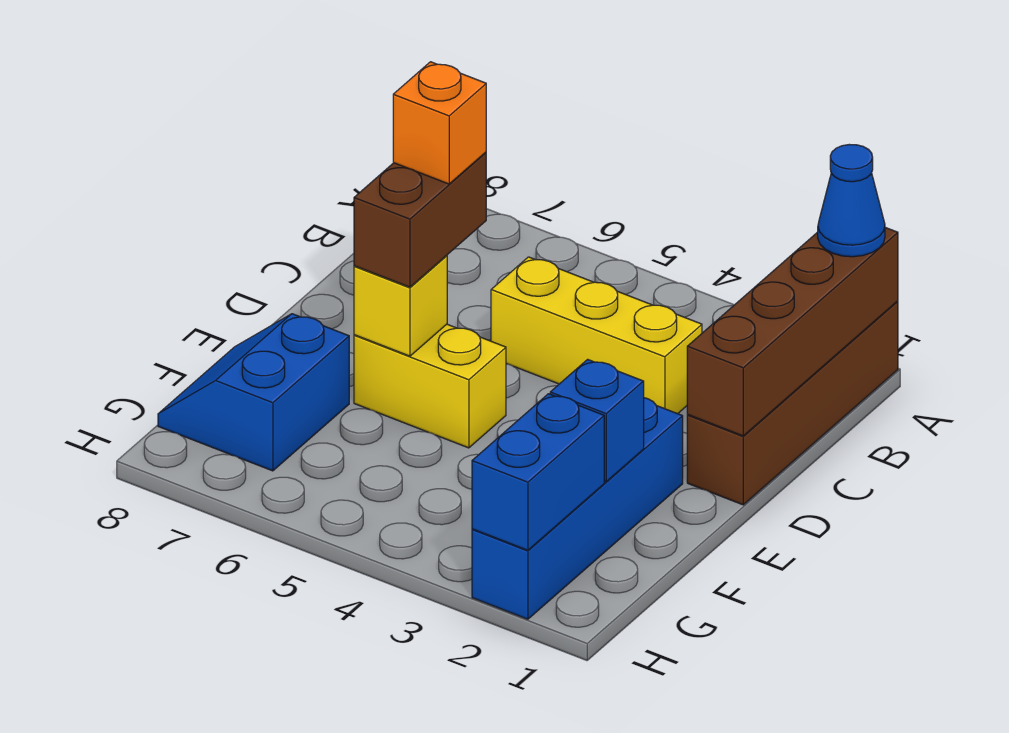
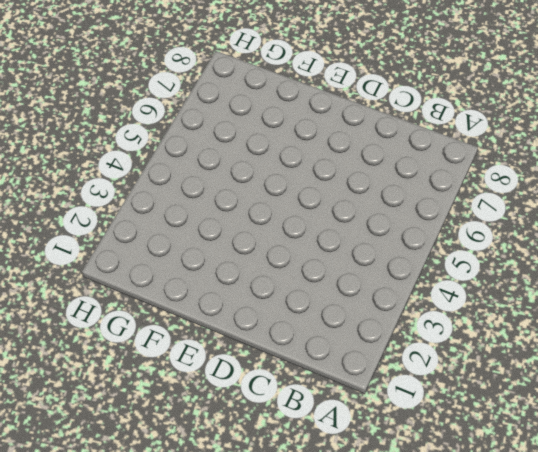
none -> brown 1x4 brick [687,301,898,505]
none -> yellow 1x3 brick [491,257,702,414]
none -> blue 1x4 brick [472,398,683,619]

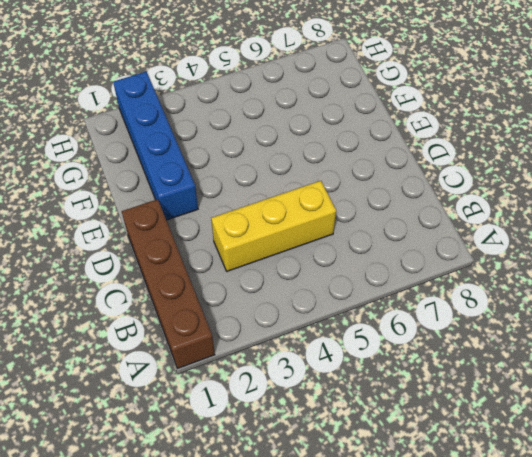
none -> yellow 1x2 brick [354,324,506,448]
none -> blue 2x2 slope [158,314,349,471]
none -> brown 1x4 brick [687,227,898,436]

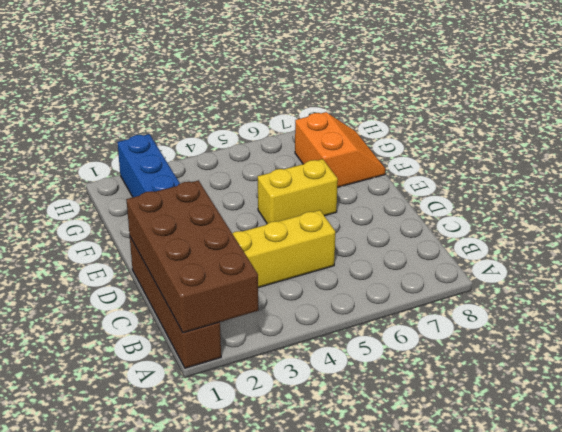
brown 2x4 brick [126,180,258,333] -> brown 1x4 brick [687,227,898,436]
orange 2x2 slope [295,112,386,187] -> blue 2x2 slope [158,314,349,471]
none -> yellow 1x1 brick [354,256,447,356]
none -> blue 1x1 brick [550,359,644,482]
none -> blue 1x2 brick [472,394,604,550]

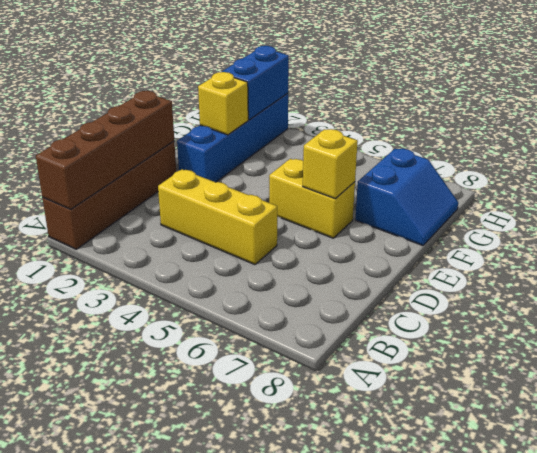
yellow 1x1 brick [198,72,248,135] -> blue 1x1 brick [550,359,644,482]
none -> blue 1x1 cone [818,144,885,257]
none -> brown 1x2 brick [354,152,486,287]
none -> orange 1x1 brick [393,62,486,184]

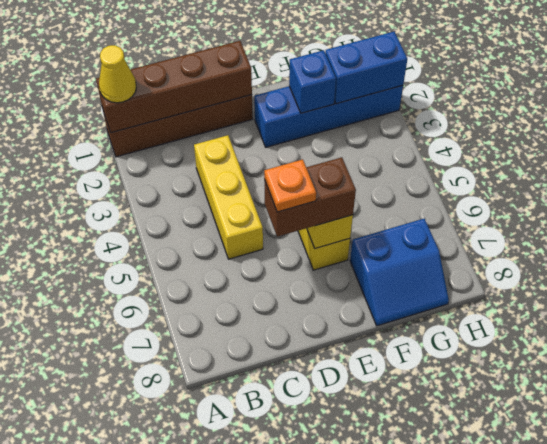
yellow 1x1 cone [99,45,136,103] -> blue 1x1 cone [818,144,885,257]
orange 1x1 plate [264,159,316,212] -> orange 1x1 brick [393,62,486,184]

